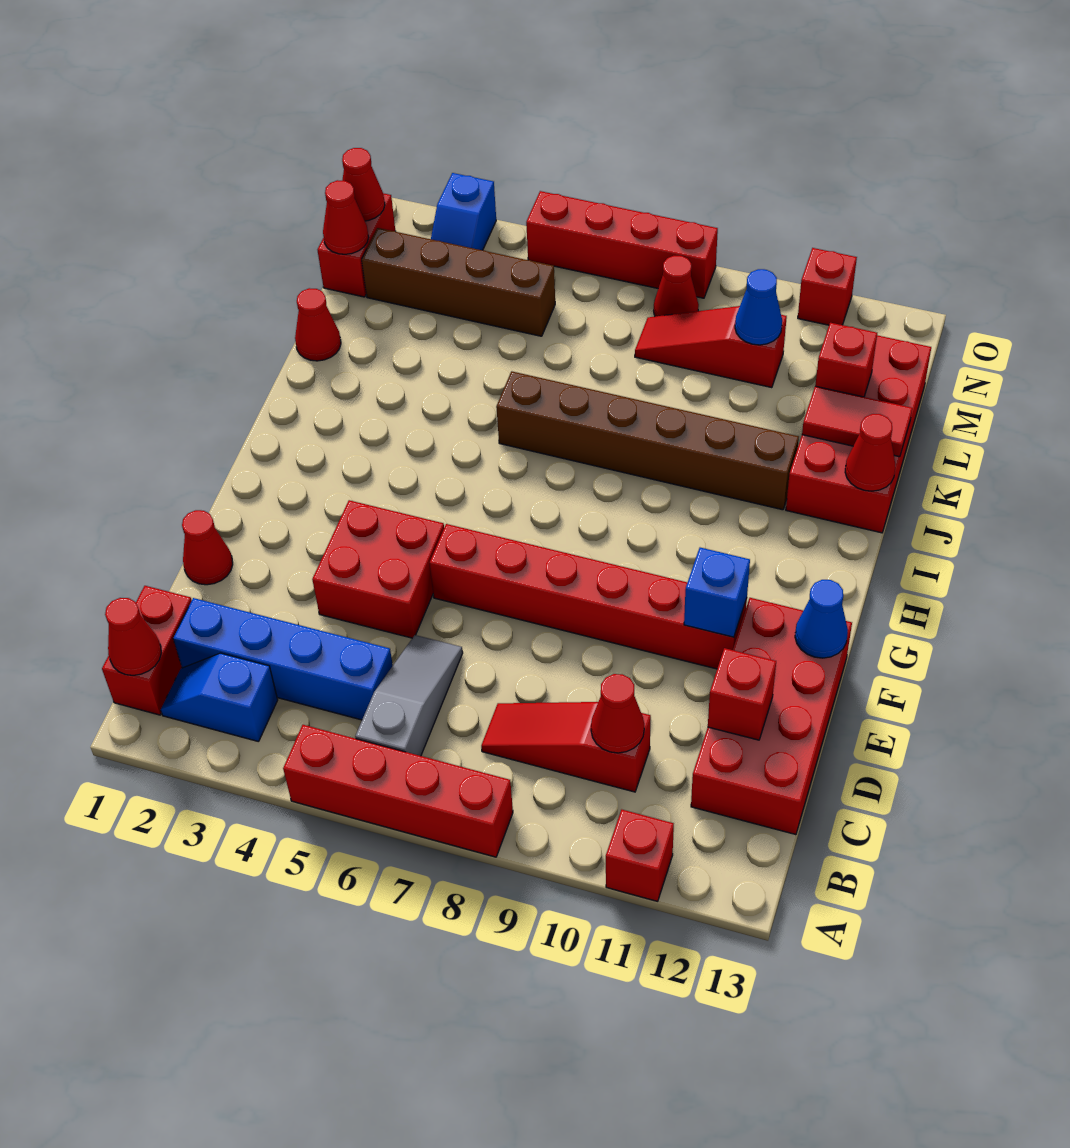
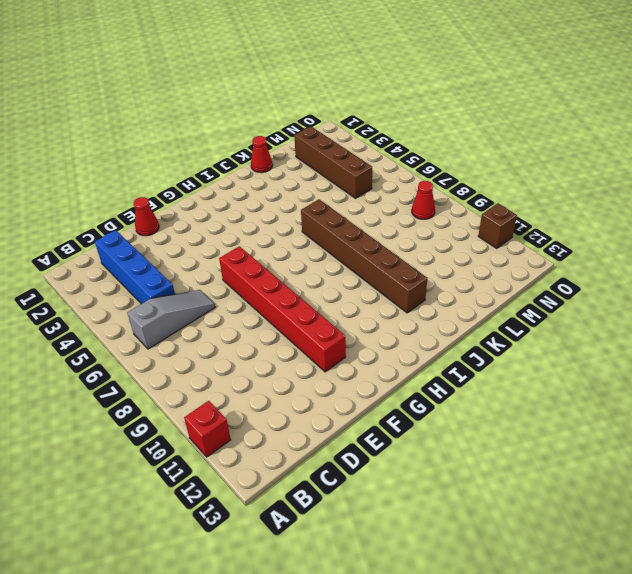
brown 1x1 brick [478,204,517,249] -> red 1x1 brick [798,248,857,325]
none -> red 1x4 brick [283,725,513,857]
none -> red 1x2 brick [102,586,192,715]
none -> blue 1x2 slope [161,653,278,742]
none -> red 1x3 slope [481,702,651,792]

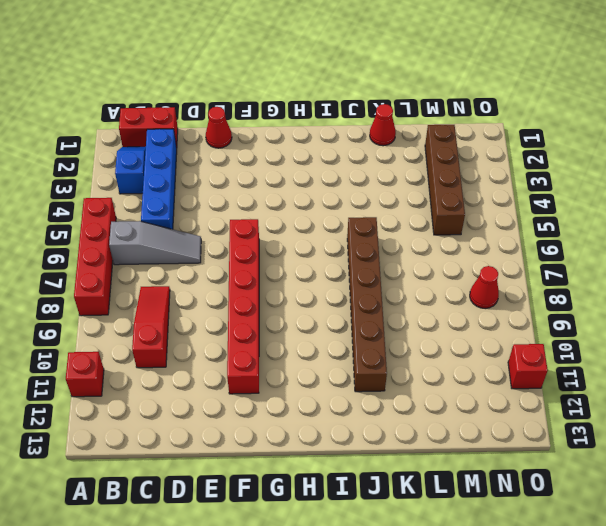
none -> red 2x4 brick [691,598,852,835]
none -> red 2x2 brick [312,500,444,638]
none -> red 2x4 brick [786,335,931,533]
none -> red 1x2 brick [318,193,395,297]

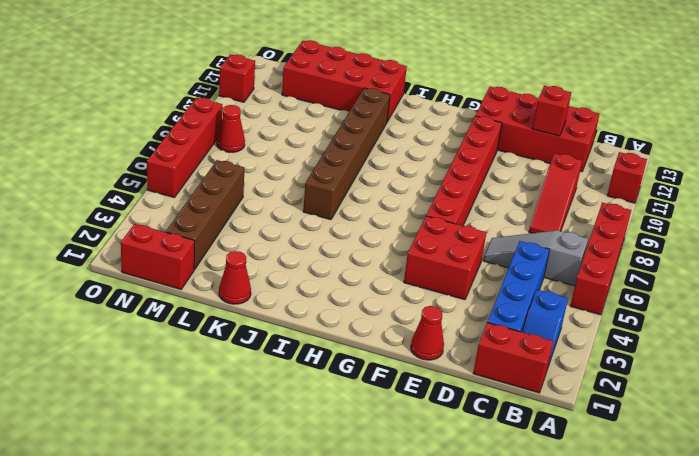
none -> red 1x3 slope [635,306,787,388]
none -> blue 1x2 slope [431,173,496,250]
none -> red 1x1 cone [105,598,161,675]
none -> red 1x1 cone [591,674,644,753]

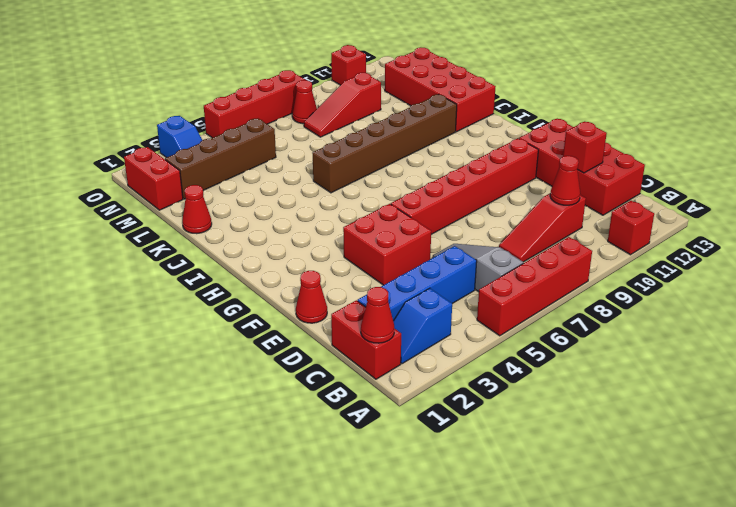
none -> blue 1x1 brick [684,548,750,637]
none -> blue 1x1 cone [795,580,848,658]
none -> red 1x1 cone [845,414,895,491]
none -> red 1x2 tile [802,386,912,457]

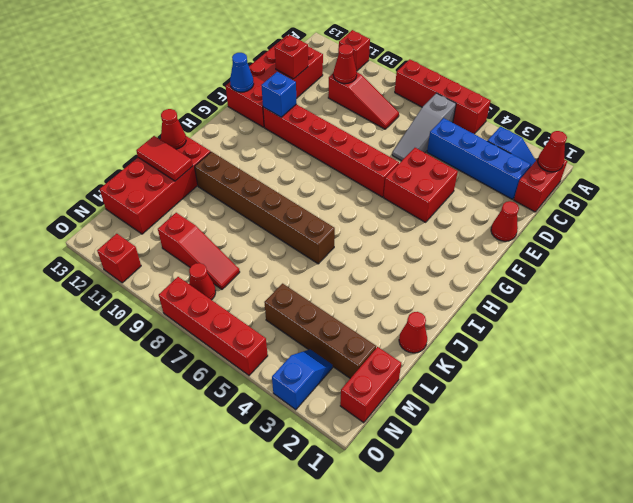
none -> red 1x1 brick [815,323,877,397]
none -> red 1x1 cone [323,180,369,254]
none -> blue 1x1 cone [735,269,782,345]
none -> red 1x1 cone [342,148,385,221]

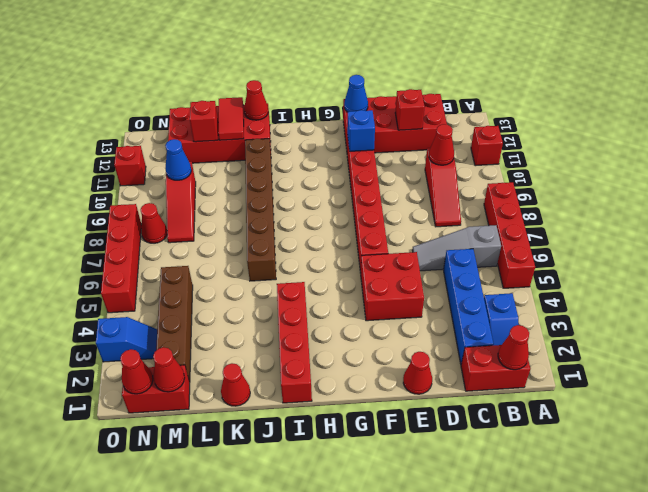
red 1x4 brick [277,282,312,403] -> none

